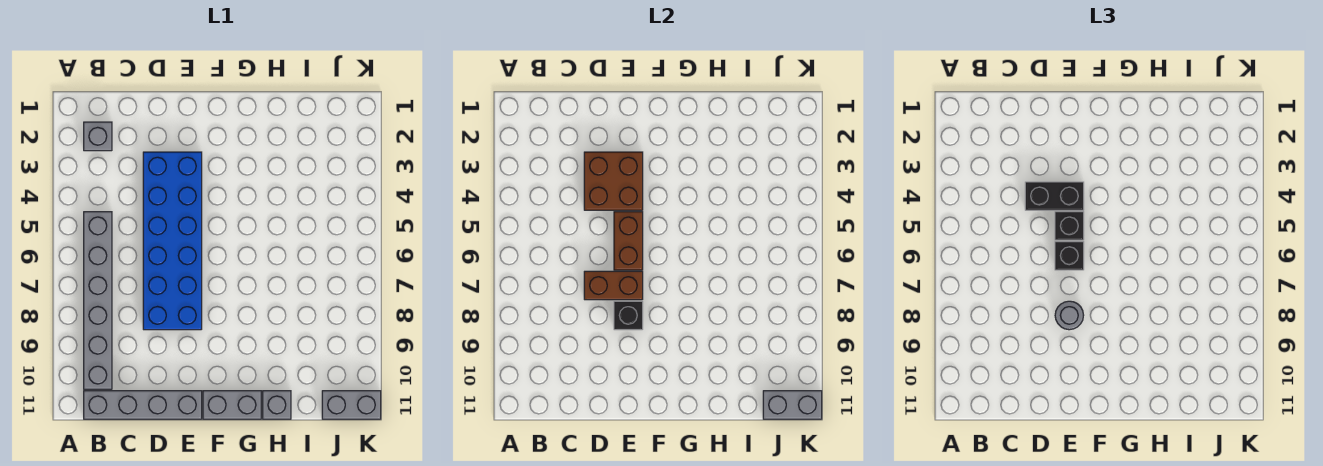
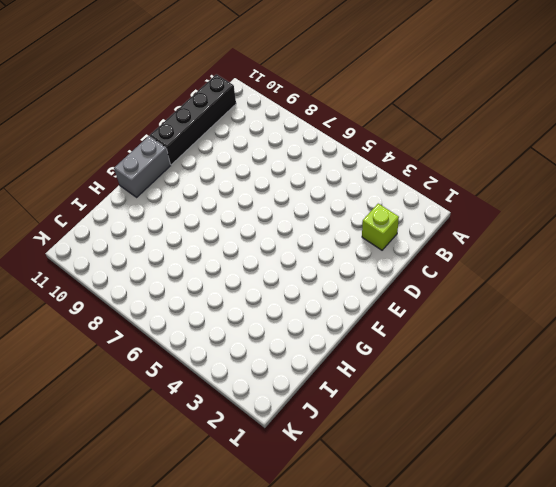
black 1x4 brick [150,74,236,165] -> grey 1x4 brick [84,391,202,419]
lime 1x1 brick [362,204,399,250] -> none
none -> grey 1x1 brick [84,122,112,151]
none -> grey 1x6 brick [84,212,112,389]
none -> blue 2x6 brick [143,152,202,330]

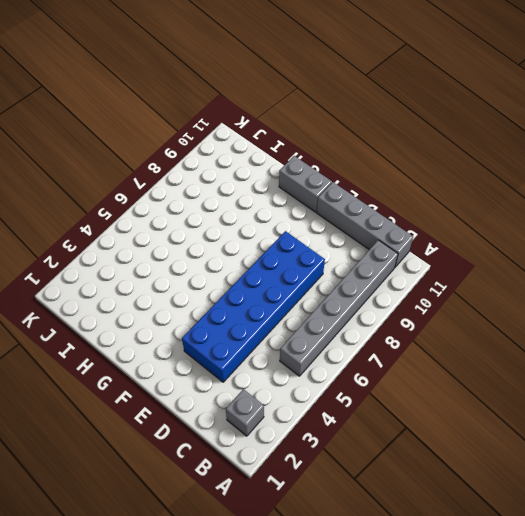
none -> grey 1x1 brick [263,391,291,419]
none -> grey 1x2 brick [322,391,381,419]
none -> brown 2x2 brick [584,152,643,210]

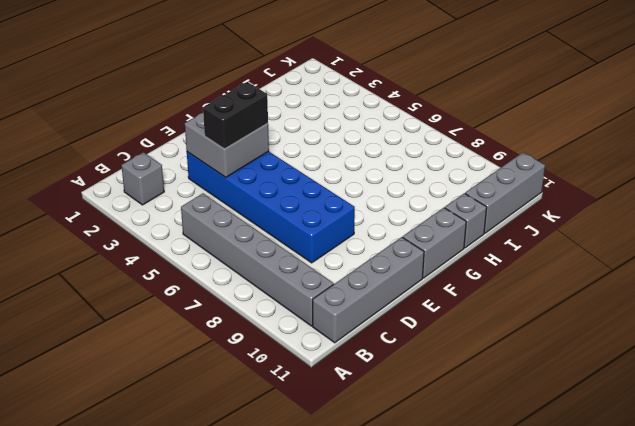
grey 2x2 brick [185,113,269,177] -> brown 2x2 brick [584,152,643,210]
grey 1x3 brick [465,152,545,233] -> grey 1x2 brick [322,391,381,419]
none -> brown 1x2 brick [584,271,643,300]
none -> brown 1x2 brick [614,212,643,270]
none -> black 1x1 brick [614,301,643,330]

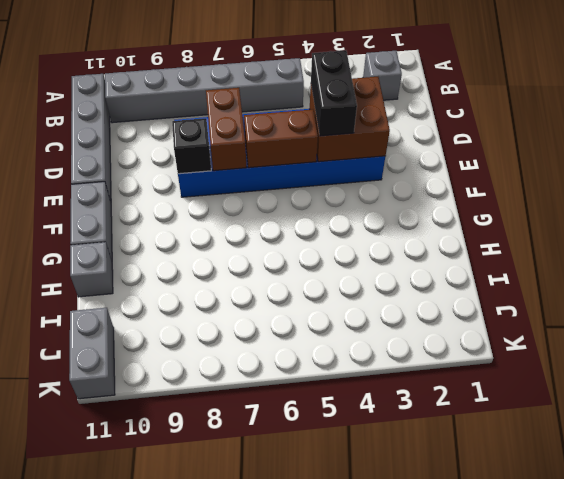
none -> grey 1x2 brick [763,391,822,419]
none -> black 1x1 brick [1055,212,1084,240]
none -> black 1x1 brick [1055,242,1084,270]

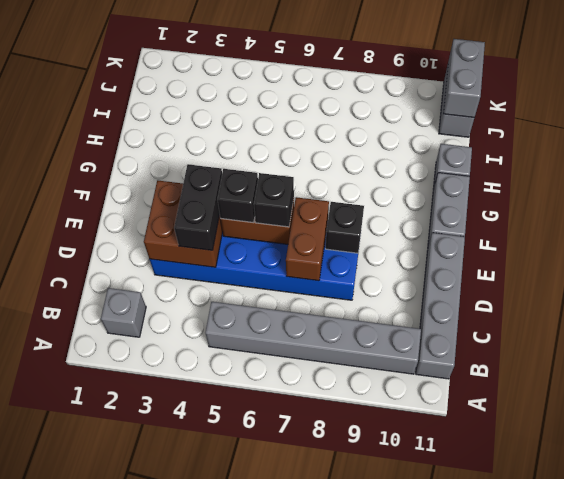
none -> grey 1x1 round brick [1055,301,1084,330]

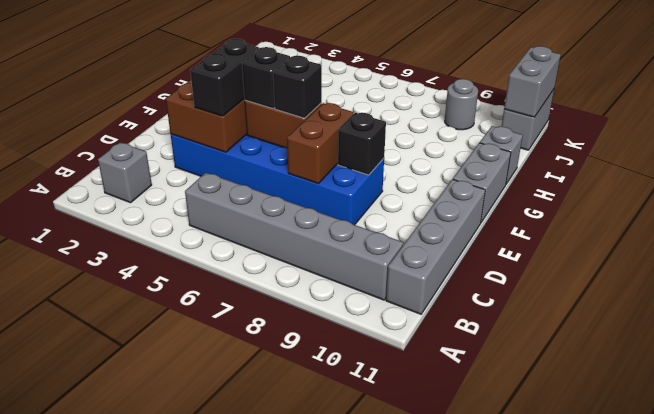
grey 1x1 round brick [445,79,478,130] -> grey 1x1 round brick moved to [1055,301,1084,330]

